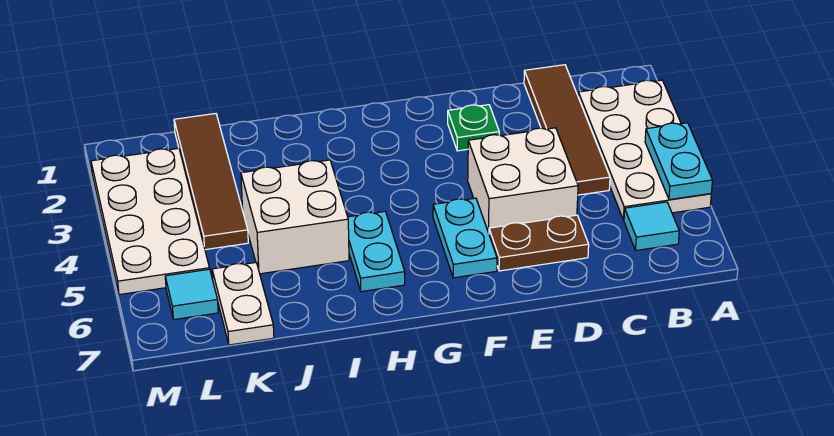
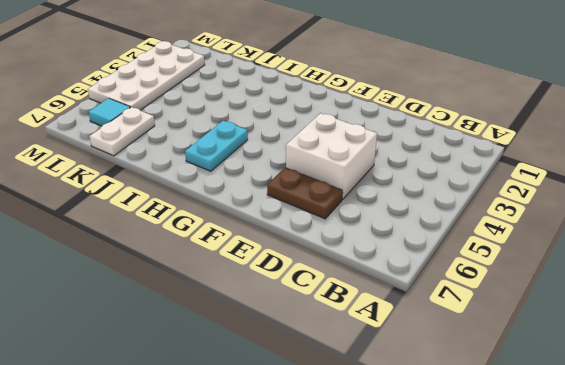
none -> white 2x4 plate [578,80,711,220]
none -> cyan 1x1 tile [624,202,679,250]
none -> brown 1x4 tile [524,65,610,195]

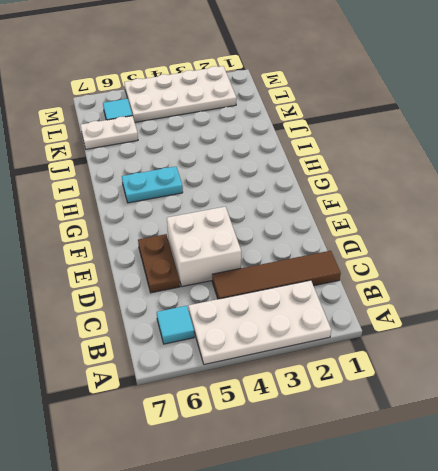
none -> green 1x1 plate [448,105,499,151]
none -> cyan 1x2 plate [433,198,497,278]
none -> white 2x2 brick [241,160,349,274]

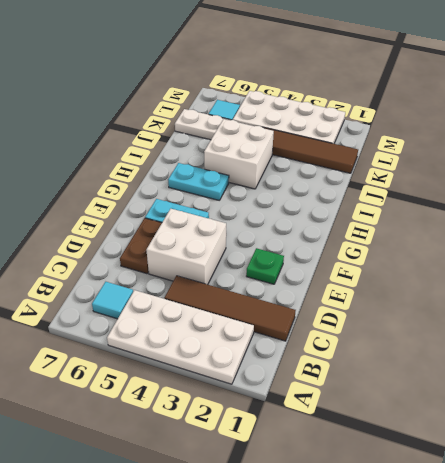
none -> cyan 1x2 plate [645,123,712,200]

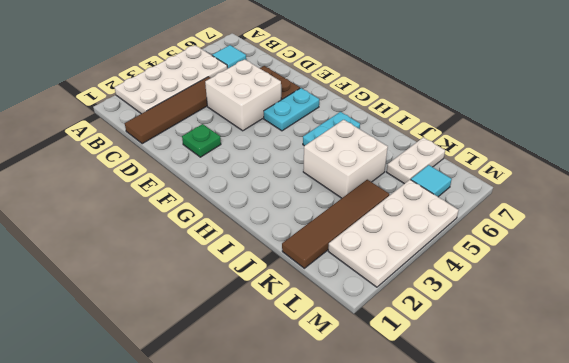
none -> cyan 1x2 plate [645,123,712,200]

